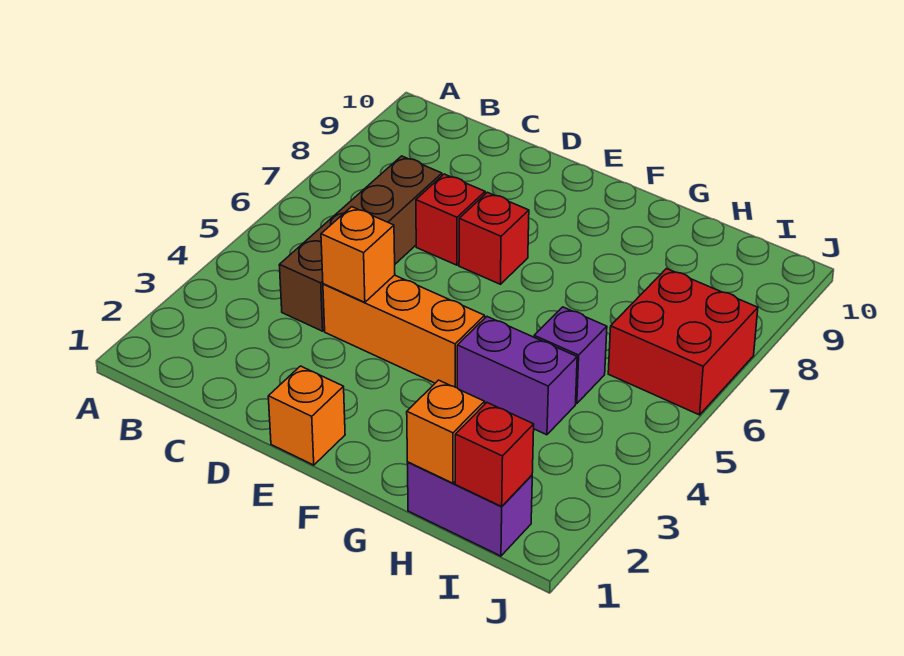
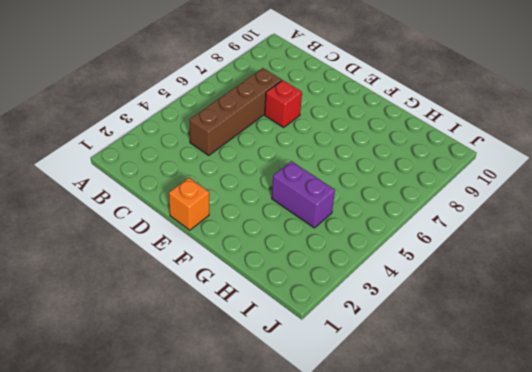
none -> orange 1x3 brick [323,275,485,388]
none -> red 1x1 brick [459,192,529,284]
none -> purple 1x2 brick [407,462,532,556]

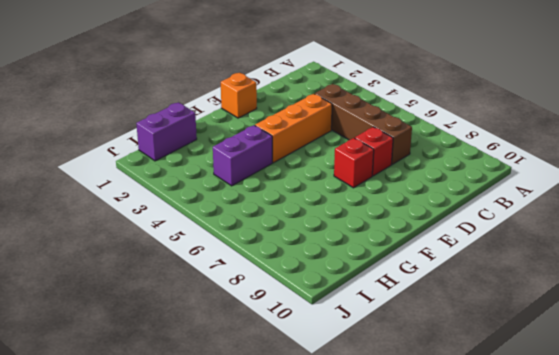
none -> purple 1x1 brick [534,307,607,404]
none -> red 2x2 brick [608,269,758,415]
none -> orange 1x1 brick [321,207,395,302]

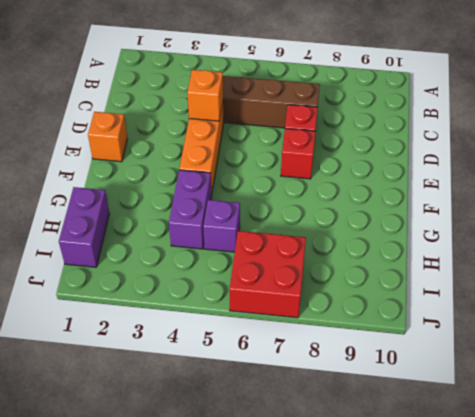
none -> orange 1x1 brick [407,380,485,483]
none -> red 1x1 brick [455,403,534,506]

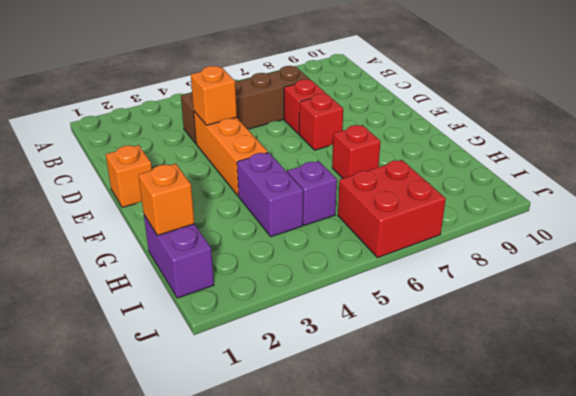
red 1x1 brick [332,125,381,178] -> red 1x1 brick moved to [455,403,534,506]

